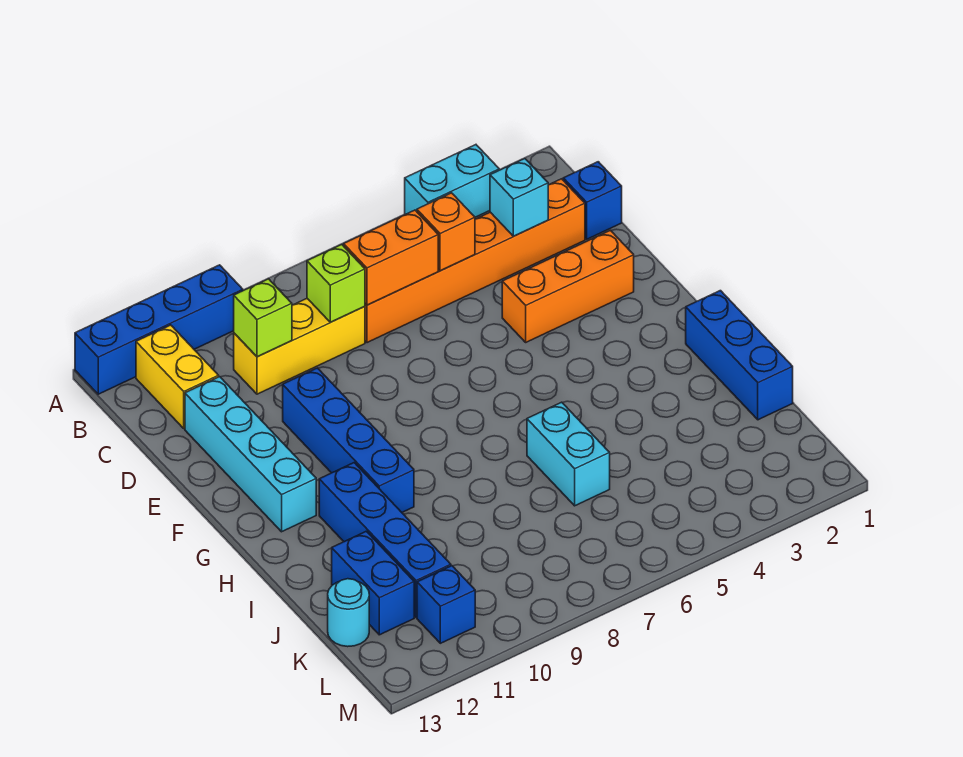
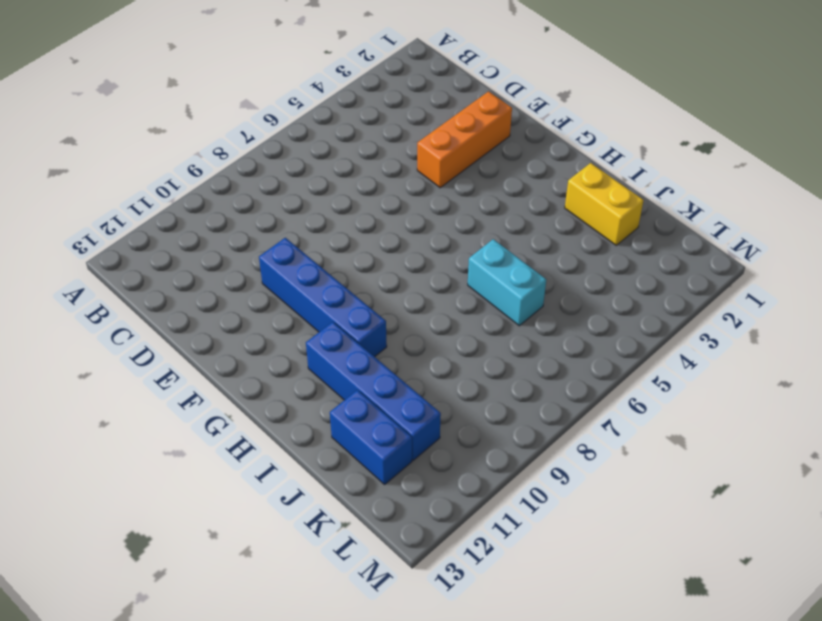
yellow 1x2 brick [565,163,644,245] -> yellow 1x2 brick moved to [136,325,219,428]
none -> cyan 1x2 brick [405,145,499,217]
none -> blue 1x4 brick [75,265,243,394]
none -> blue 1x1 brick [563,162,622,239]

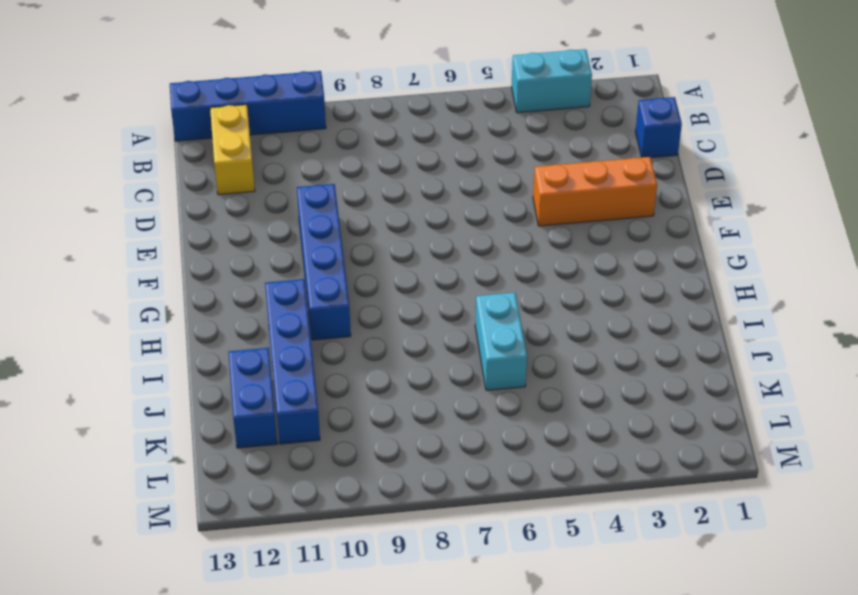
none -> orange 1x6 brick [365,179,585,343]
none -> yellow 1x3 brick [234,299,365,394]
none -> cyan 1x4 brick [185,377,316,532]

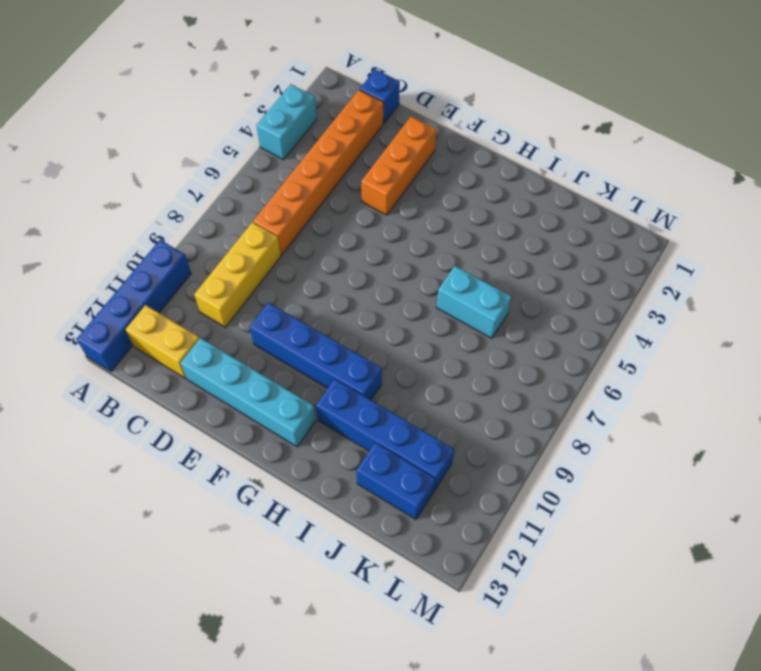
none -> blue 1x3 brick [686,291,793,420]
none -> cyan 1x1 round brick [328,579,369,647]
none -> blue 1x1 brick [417,566,475,643]

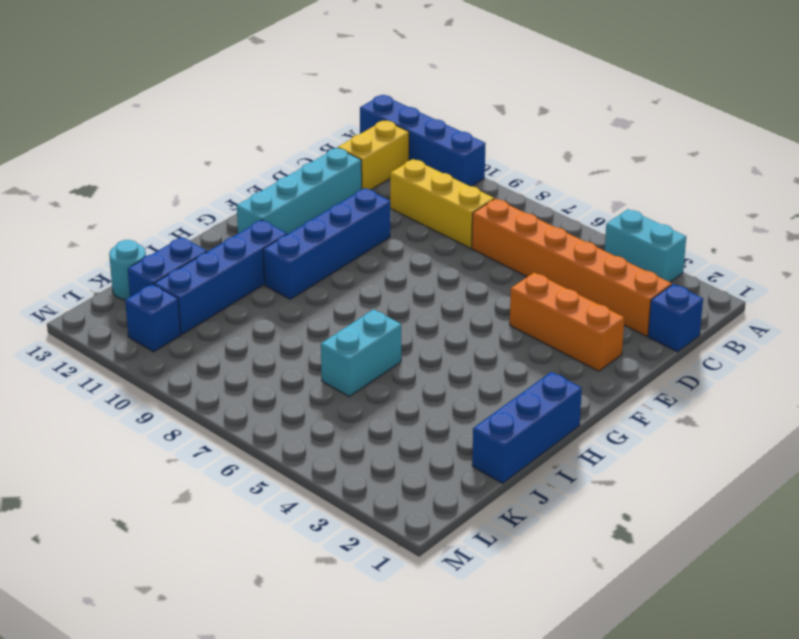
none -> cyan 1x1 brick [490,159,548,236]
none -> orange 1x1 brick [417,193,475,271]
none -> orange 1x2 brick [344,210,438,305]

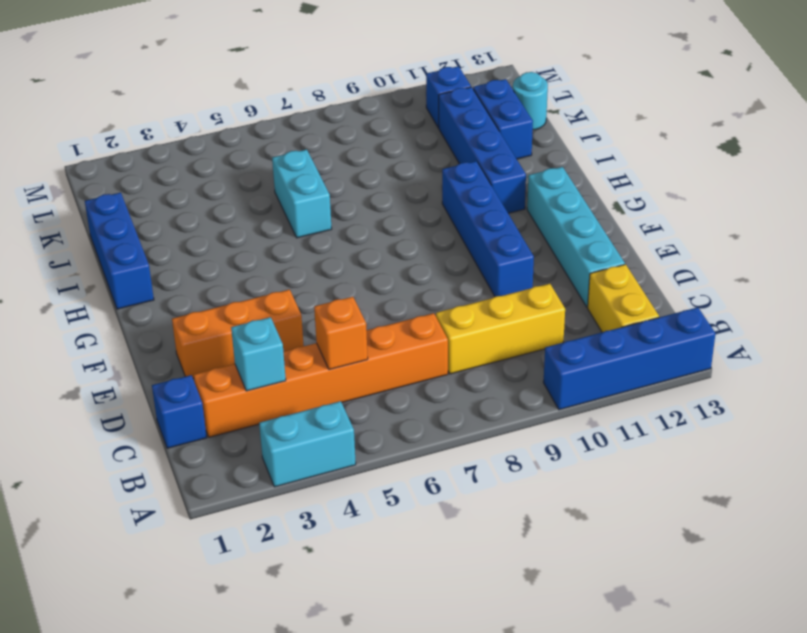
none -> orange 1x2 brick [344,210,438,305]
none -> lime 1x1 brick [307,245,365,322]
none -> lime 1x1 brick [234,279,292,357]

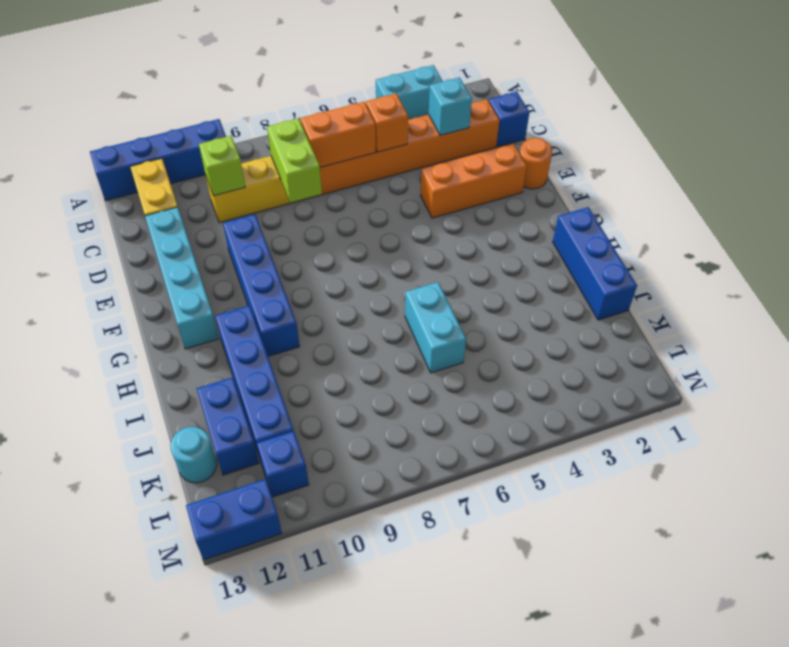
lime 1x2 brick [267,118,322,203] -> lime 1x1 brick [307,245,365,322]
orange 1x1 round brick [520,138,552,189] -> none
blue 1x2 brick [186,479,282,560] -> none

